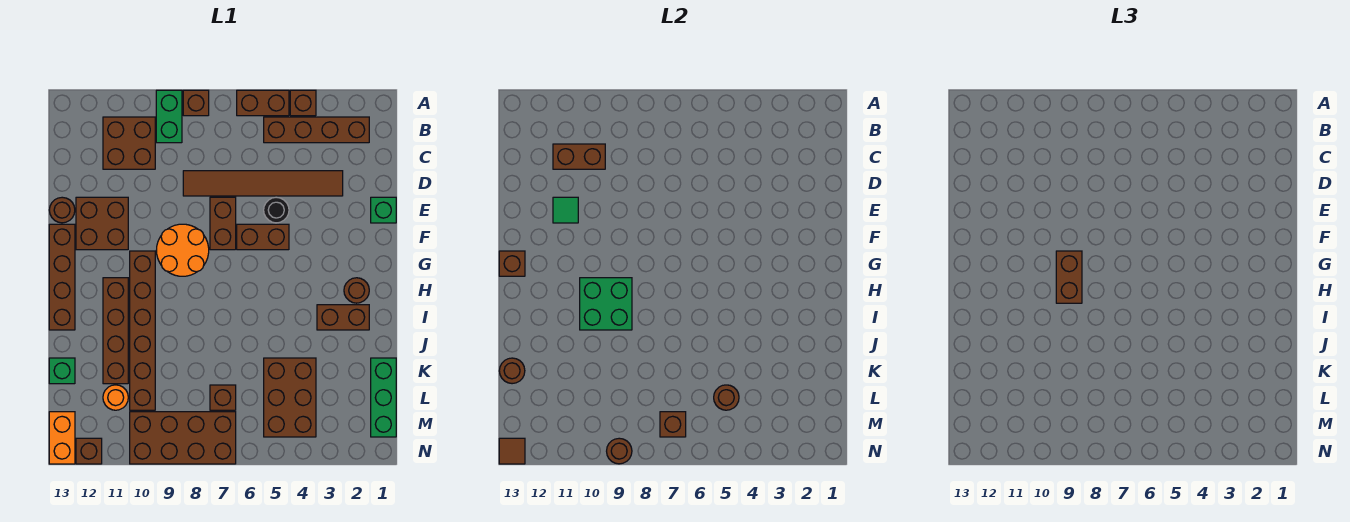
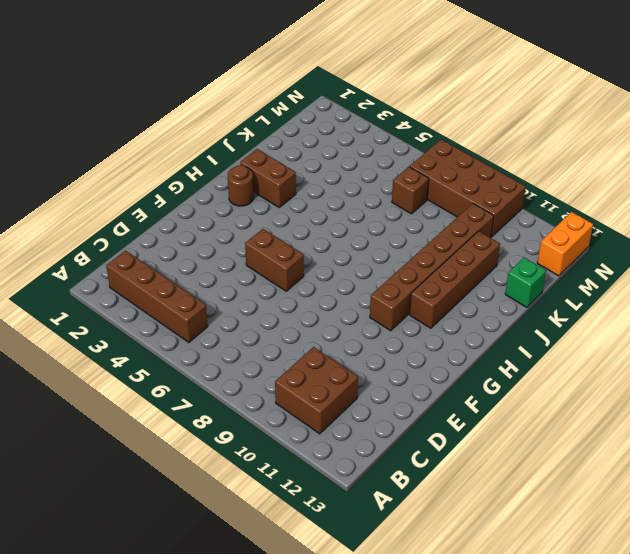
none -> brown 1x1 brick [290,90,316,116]
none -> brown 1x2 brick [237,90,289,116]
none -> brown 1x1 brick [183,90,209,116]
none -> green 1x2 brick [156,90,182,143]

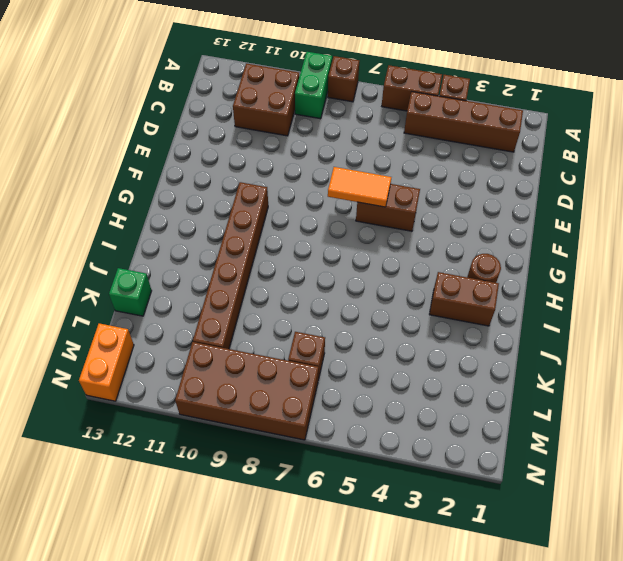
orange 1x2 tile [328,167,391,207] -> none
none -> brown 1x6 tile [183,171,343,196]
none -> green 1x1 brick [371,197,396,223]
none -> black 1x1 round brick [264,197,289,223]
none -> brown 1x2 brick [210,197,236,250]

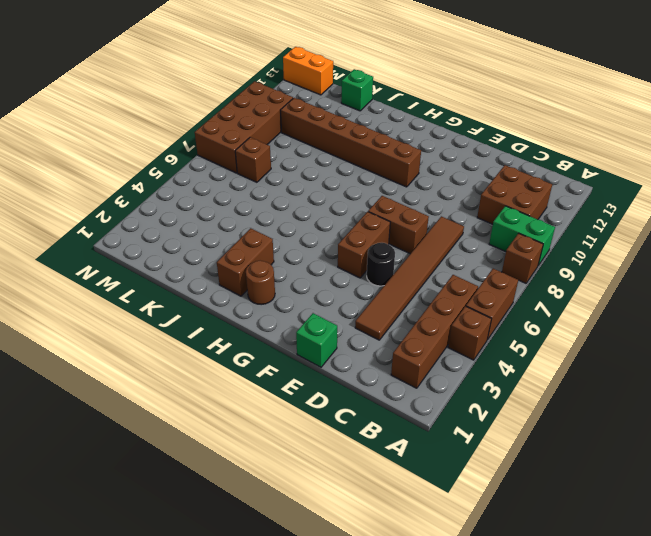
none -> brown 2x2 brick [76,197,128,250]
none -> brown 1x1 round brick [49,197,75,223]
none -> orange 2x2 round brick [156,224,209,276]
none -> brown 1x4 brick [49,224,75,330]

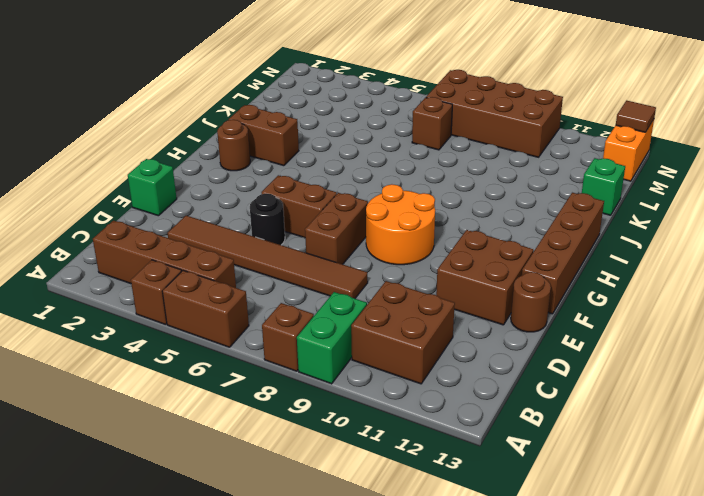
none -> brown 1x6 brick [130,251,155,410]
none -> brown 1x4 brick [103,278,128,384]
none -> green 1x3 brick [371,358,396,437]
none -> brown 2x3 brick [264,358,316,437]

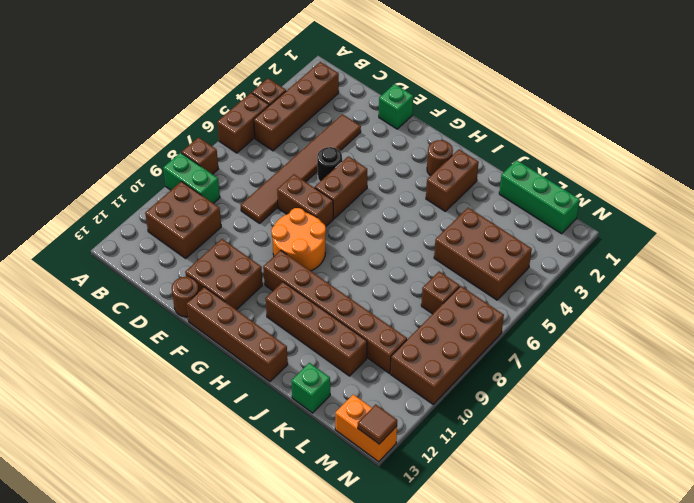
none -> orange 1x1 round brick [103,385,128,410]
none -> brown 1x1 brick [76,438,102,464]
none -> brown 1x2 brick [553,144,605,169]
none -> green 1x1 tile [553,197,578,223]

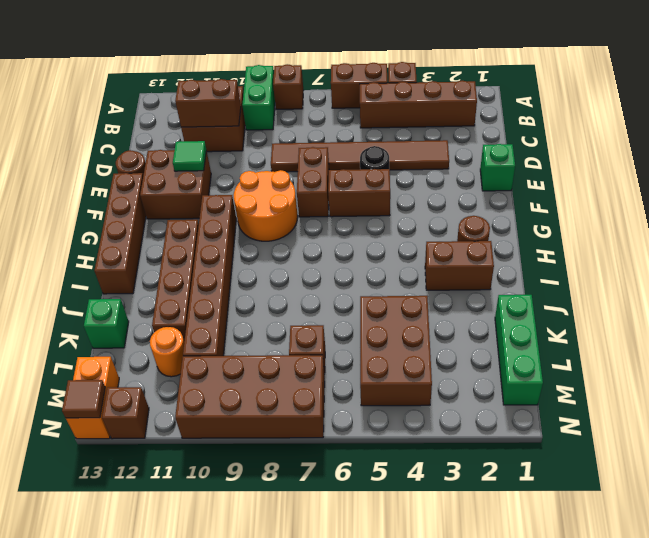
none -> brown 1x1 brick [499,251,525,276]
none -> green 2x2 brick [580,278,632,330]
none -> brown 1x1 round brick [499,358,525,384]
none -> brown 1x1 round brick [714,385,739,410]

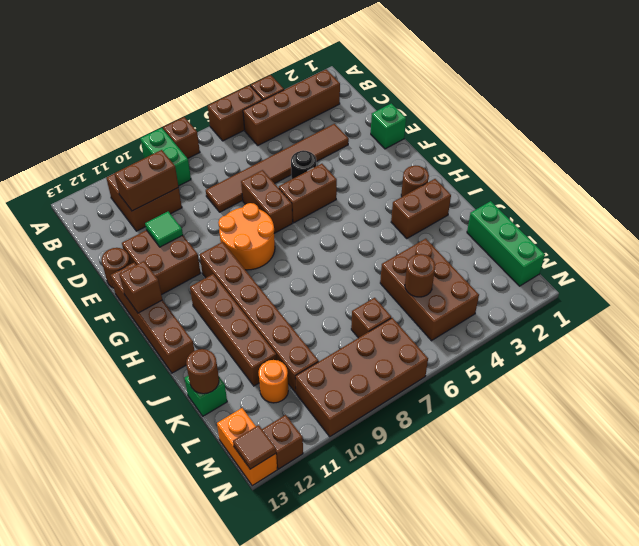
none -> green 2x2 brick [580,278,632,330]
none -> brown 1x1 brick [660,412,686,437]
none -> brown 1x1 round brick [607,438,632,464]
none -> brown 1x2 brick [1056,251,1082,303]

